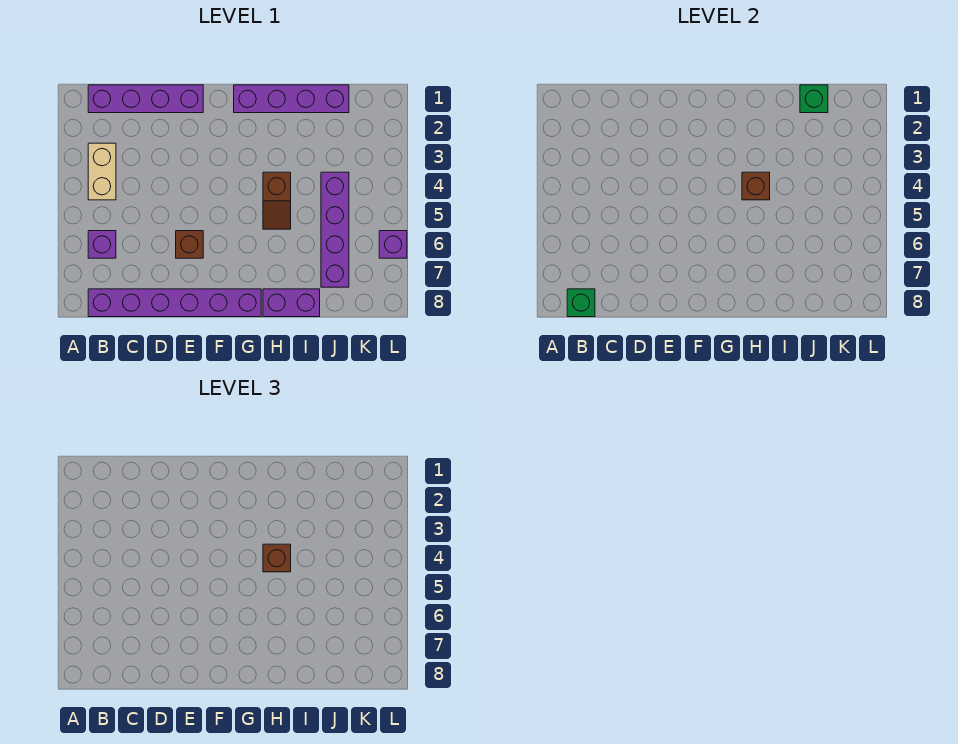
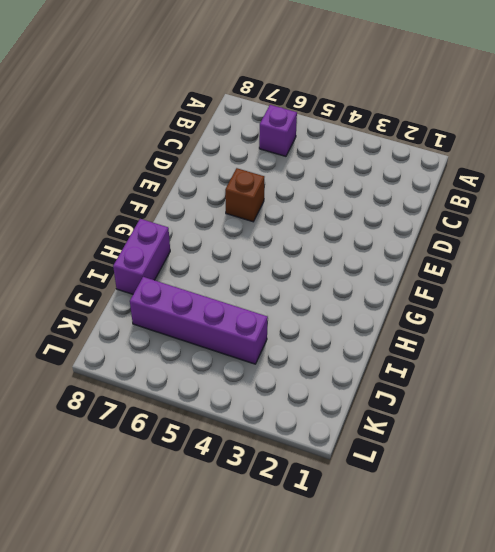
none -> purple 1x4 brick [88,85,203,113]
none -> tan 1x2 brick [88,143,116,200]
none -> purple 1x6 brick [88,289,261,317]

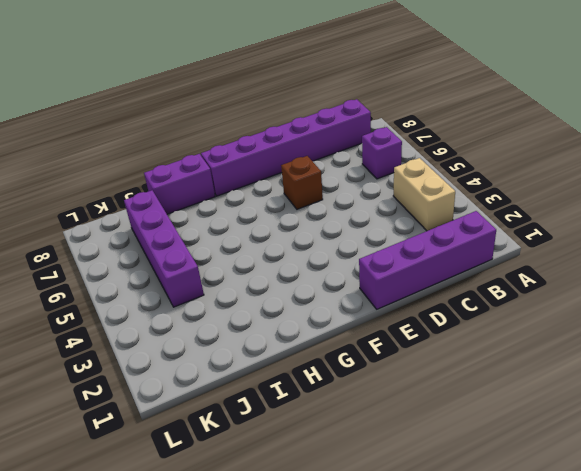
none -> purple 1x4 brick [234,85,349,113]
none -> brown 1x2 slope [263,172,291,229]
none -> purple 1x1 brick [379,231,407,258]

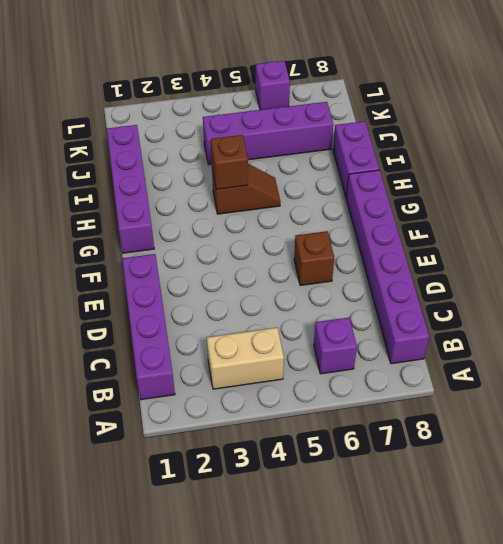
none -> green 1x1 brick [567,289,595,317]
none -> green 1x1 brick [800,85,828,113]
none -> brown 1x1 brick [263,544,291,572]

